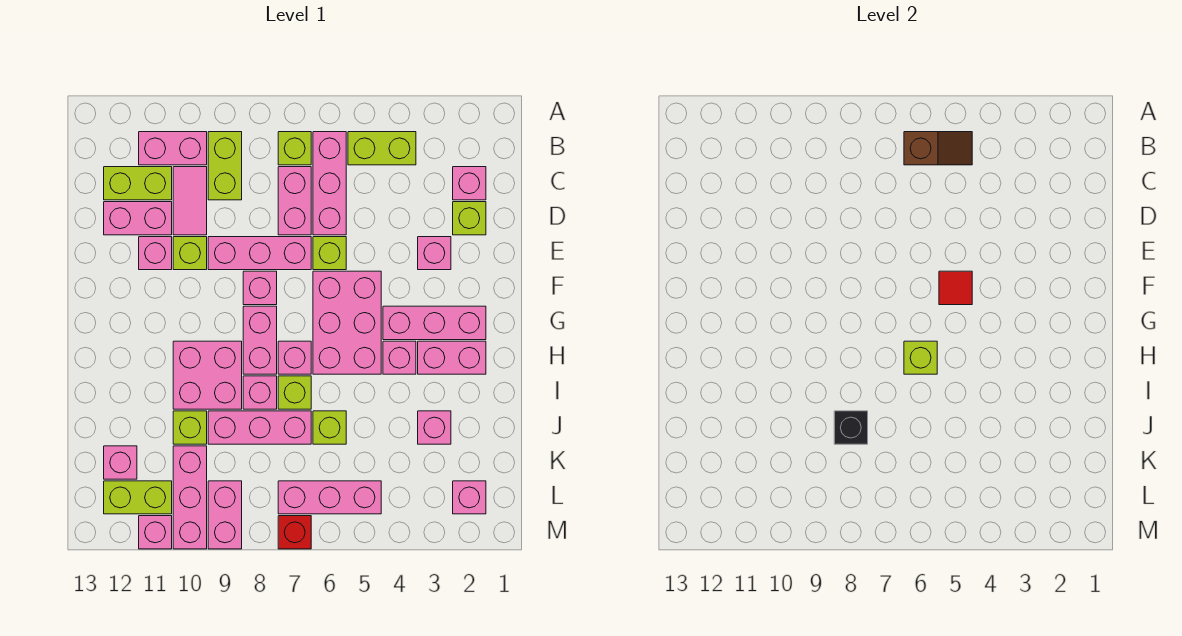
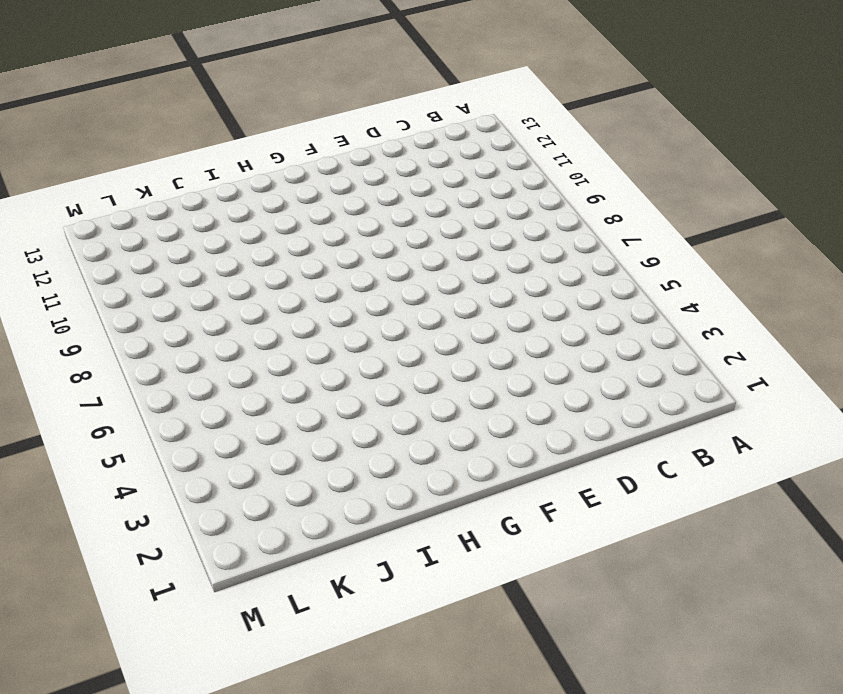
none -> lime 1x2 brick [348,132,416,165]
none -> pink 1x3 brick [313,132,346,235]
none -> lime 1x1 brick [278,132,311,165]
none -> lime 1x2 brick [208,132,242,200]

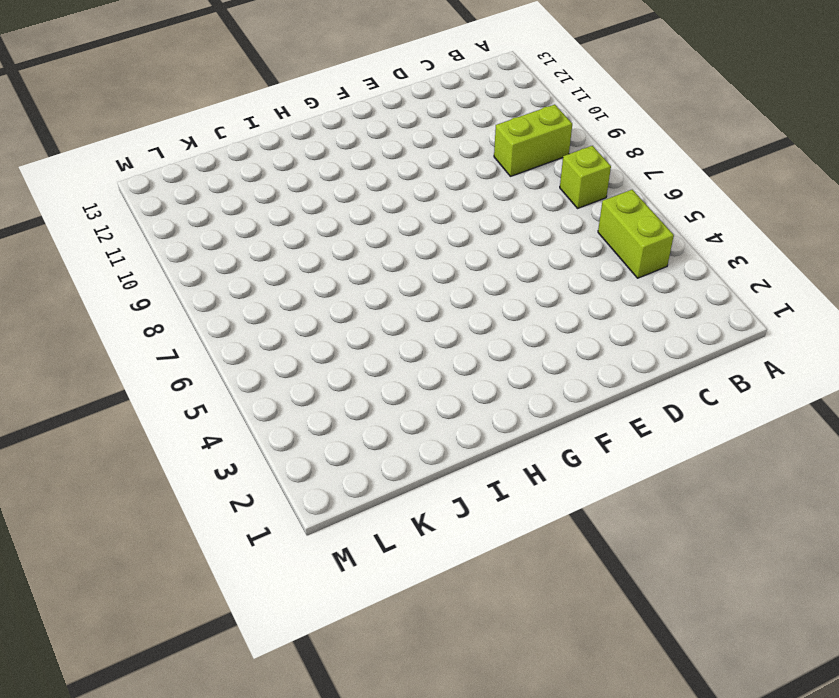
none -> pink 1x3 brick [313,132,346,235]
none -> pink 1x2 brick [139,132,207,165]
none -> pink 1x1 brick [453,167,486,200]
none -> pink 1x2 brick [278,167,311,235]

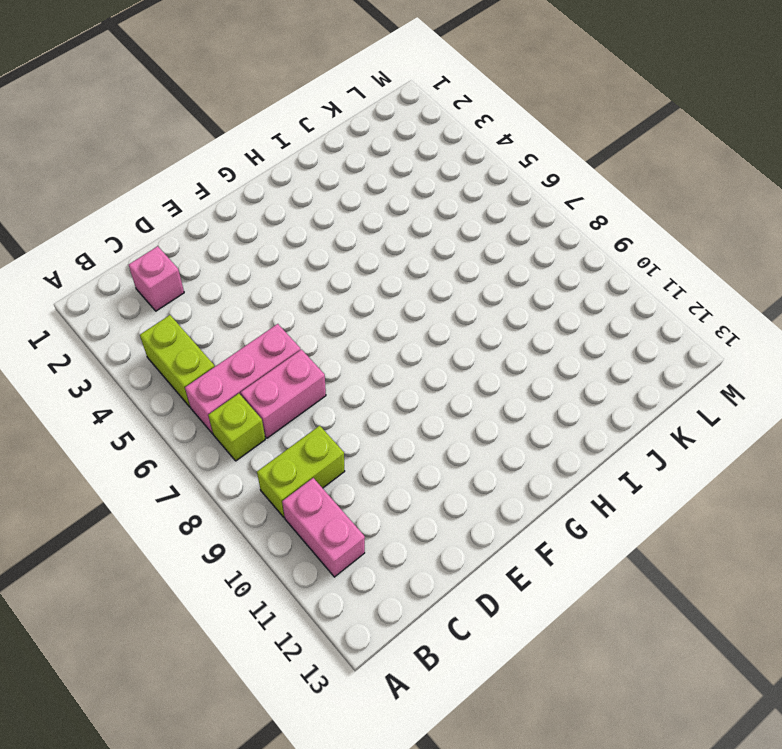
none -> pink 1x2 tile [173,167,207,235]
none -> lime 1x2 brick [104,167,172,200]
none -> lime 1x1 brick [453,202,486,235]
none -> pink 1x2 brick [104,202,172,235]

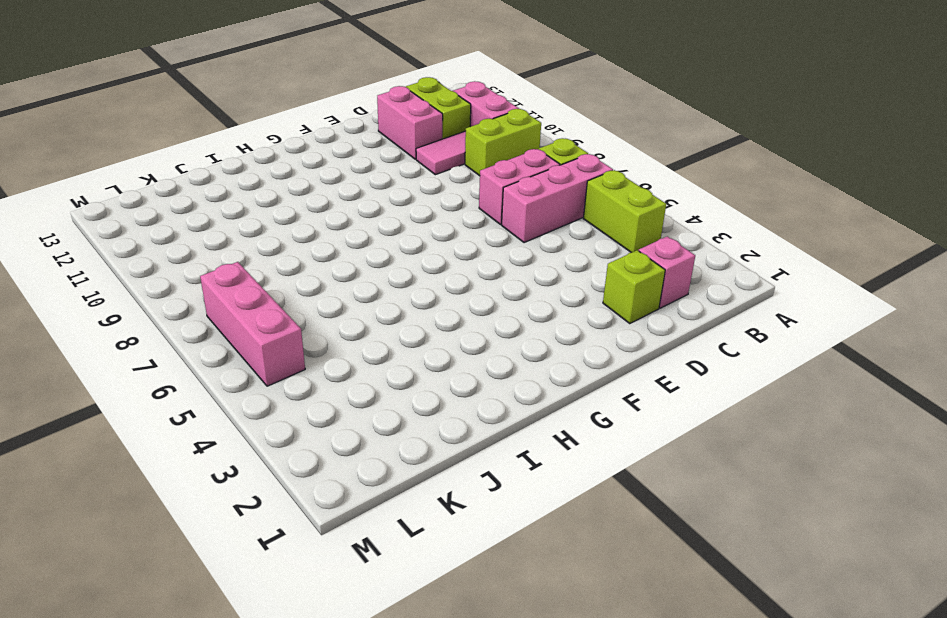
none -> pink 1x1 brick [418,237,451,270]
none -> lime 1x1 brick [313,237,346,270]
none -> pink 1x3 brick [208,237,311,270]
none -> lime 1x1 brick [173,237,207,270]

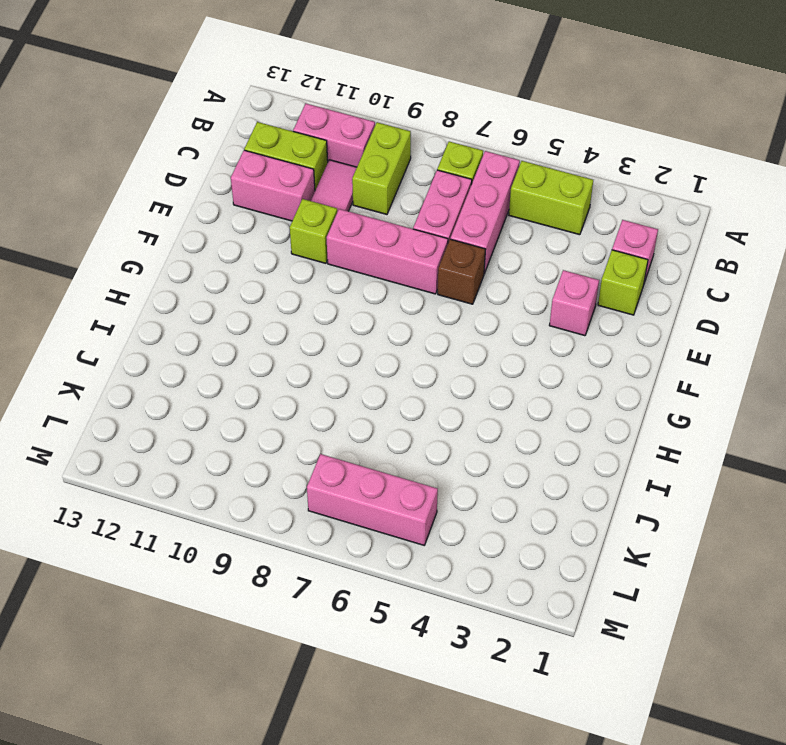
brown 1x1 brick [438,239,485,304] -> lime 1x1 brick [313,237,346,270]
none -> pink 1x1 brick [139,237,172,270]
none -> pink 2x3 brick [313,271,381,374]
none -> pink 1x1 brick [243,271,277,305]
none -> pink 1x3 brick [383,306,486,340]

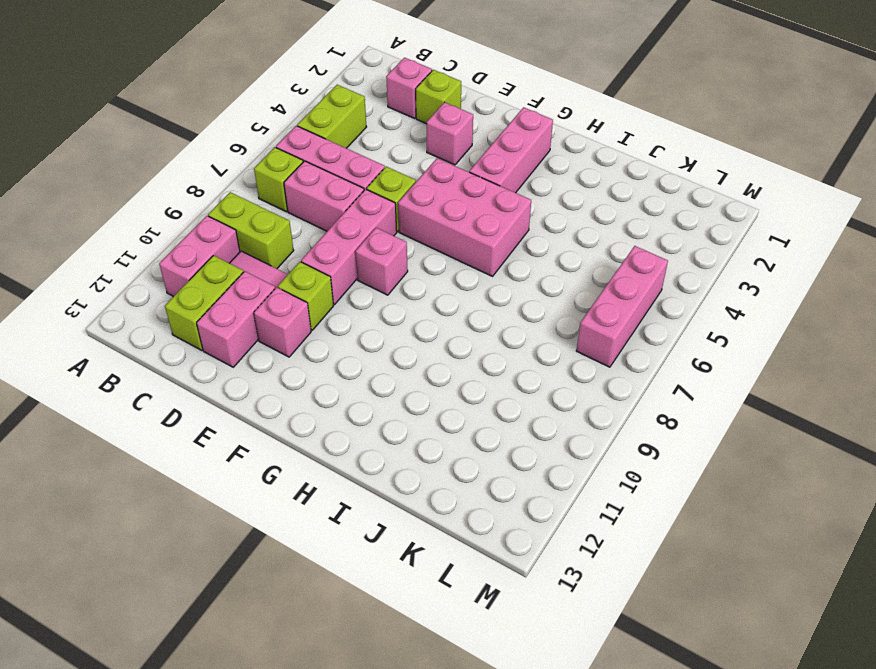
none -> pink 1x2 brick [243,306,277,374]
none -> pink 1x2 brick [418,341,486,374]
none -> pink 1x1 brick [383,341,416,374]
none -> pink 1x1 brick [278,341,311,374]

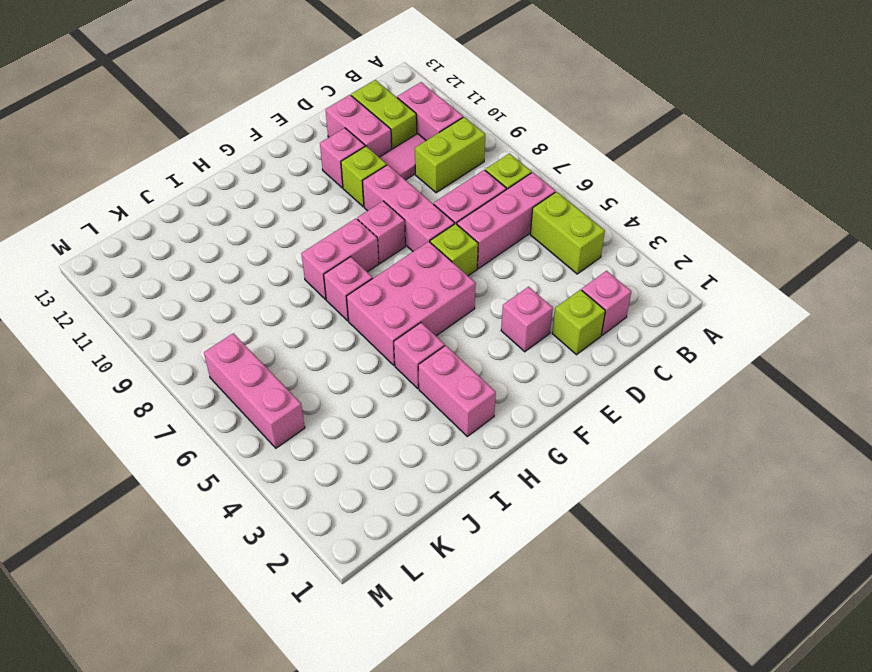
none -> pink 1x3 brick [383,306,486,340]
none -> pink 2x2 brick [173,341,242,409]
none -> lime 1x1 brick [278,376,311,409]
none -> pink 1x1 brick [243,376,277,409]

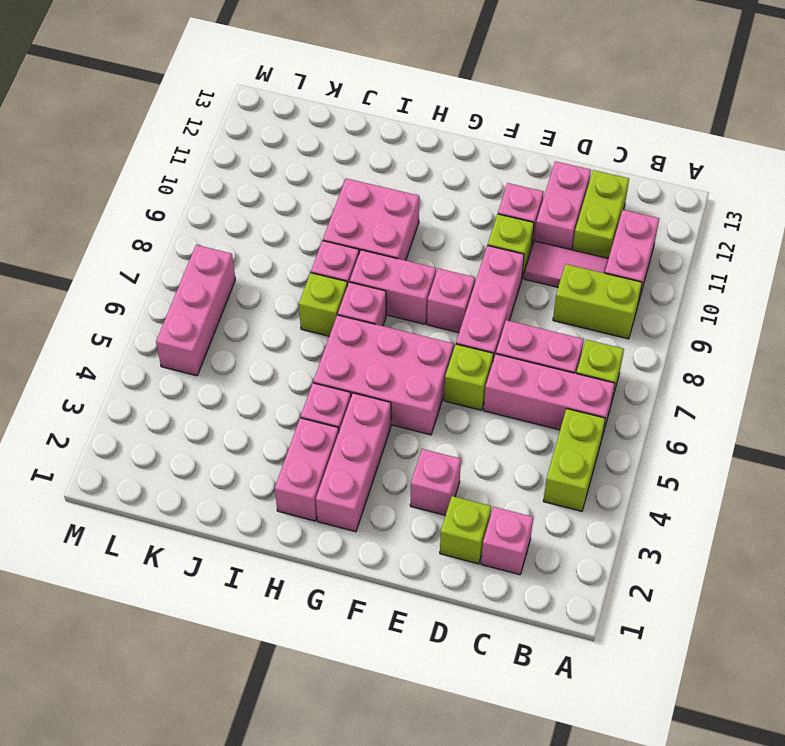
none -> pink 1x1 brick [418,411,451,444]
none -> lime 1x1 brick [313,411,346,444]
none -> pink 1x3 brick [208,411,311,444]
none -> lime 1x1 brick [173,411,207,444]

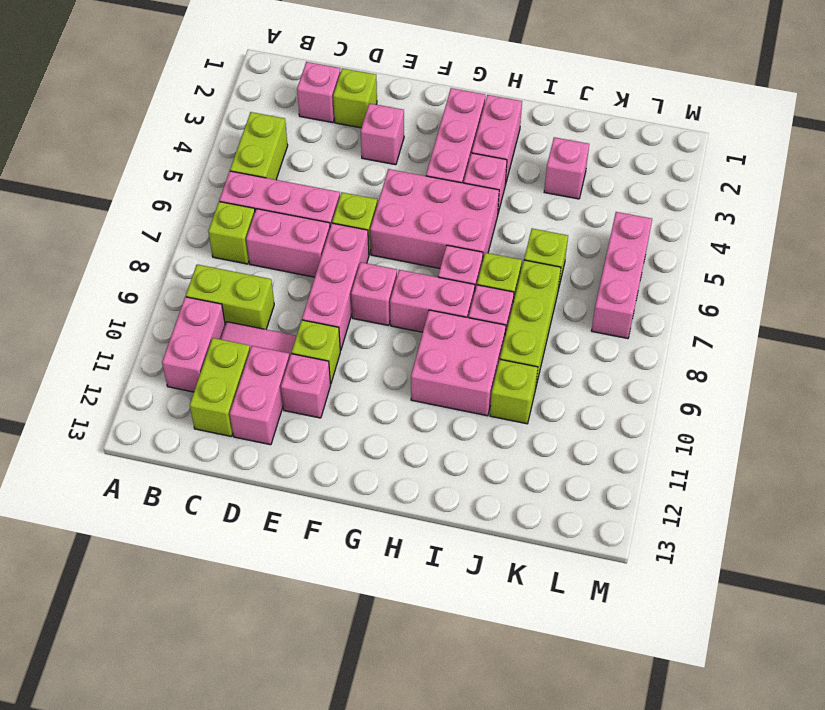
lime 1x3 brick [500,260,561,386] -> pink 1x3 brick [208,411,311,444]
none -> pink 1x3 brick [173,446,207,549]
none -> pink 1x1 brick [104,446,137,479]
none -> pink 1x1 brick [453,481,486,514]
none -> pink 1x2 brick [208,481,242,549]

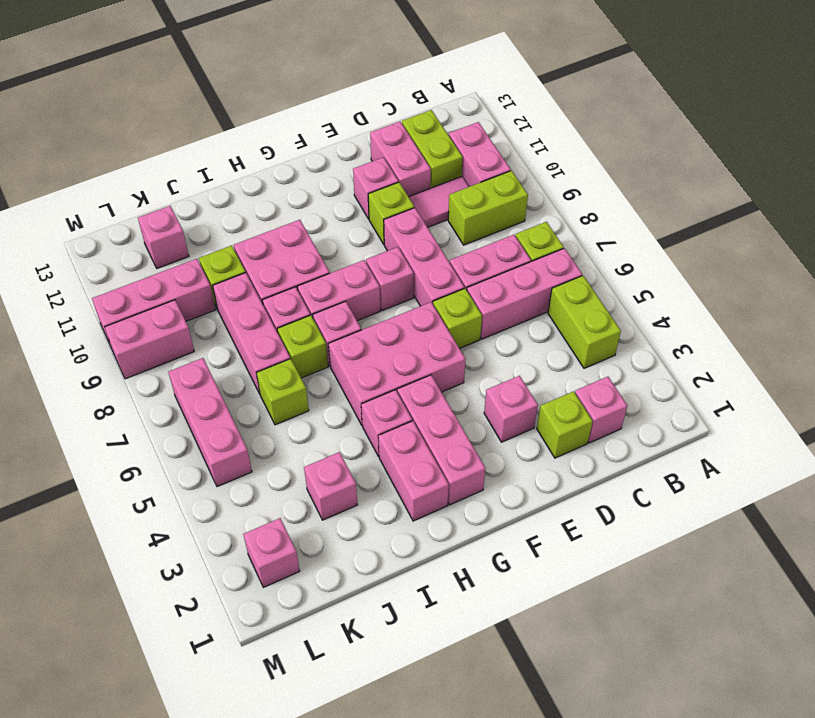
none -> lime 1x2 brick [104,481,172,514]
none -> red 1x1 brick [278,516,311,549]
none -> pink 1x1 brick [139,516,172,549]
none -> brown 1x2 slope [904,132,972,165]

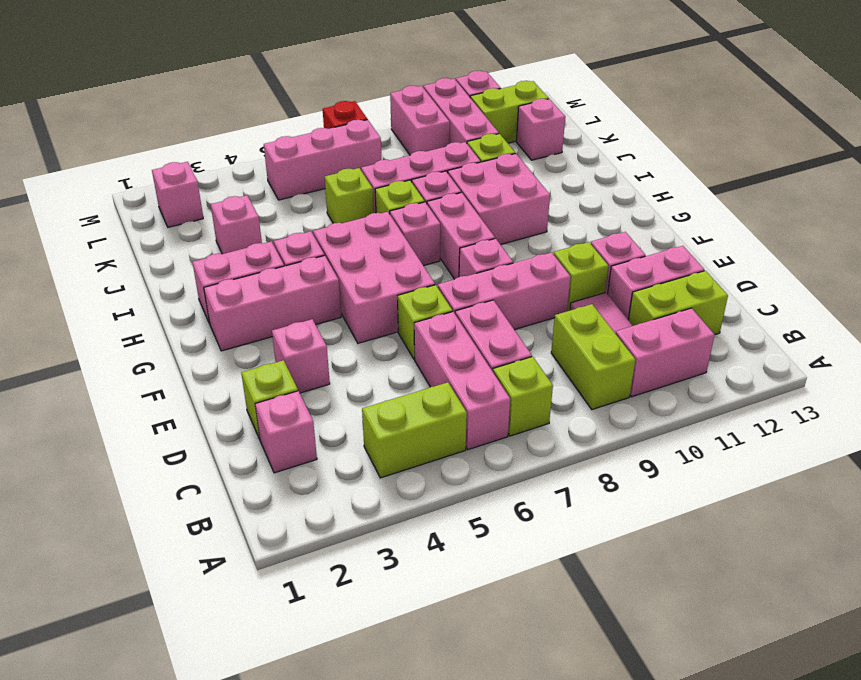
none -> brown 1x2 slope [904,132,972,165]
none -> red 1x1 tile [939,271,972,305]
none -> lime 1x1 brick [904,341,937,374]
none -> black 1x1 brick [834,411,868,444]

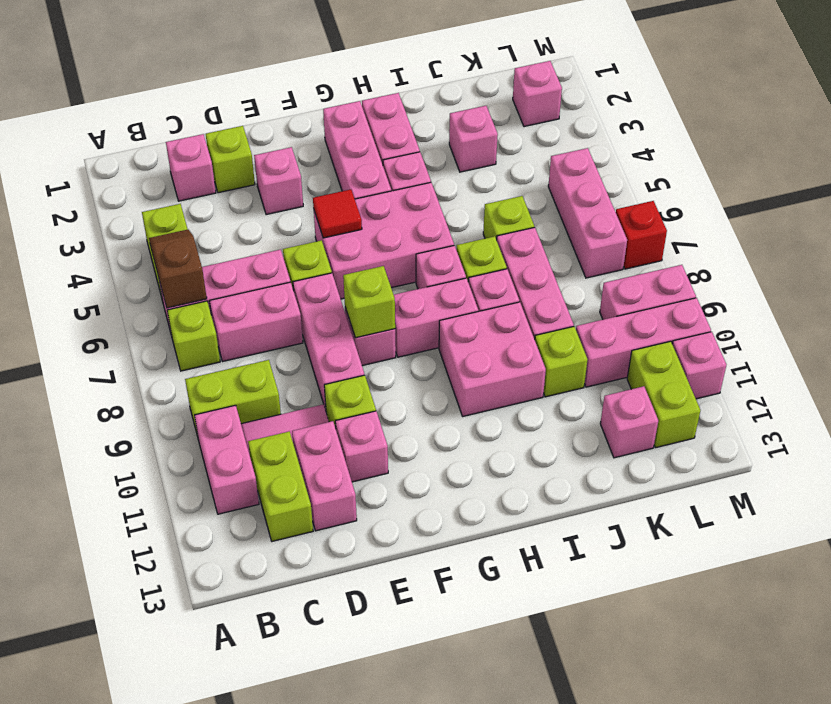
lime 1x1 brick [343,266,395,338] -> lime 1x1 brick moved to [904,341,937,374]
none -> black 1x1 brick [834,411,868,444]

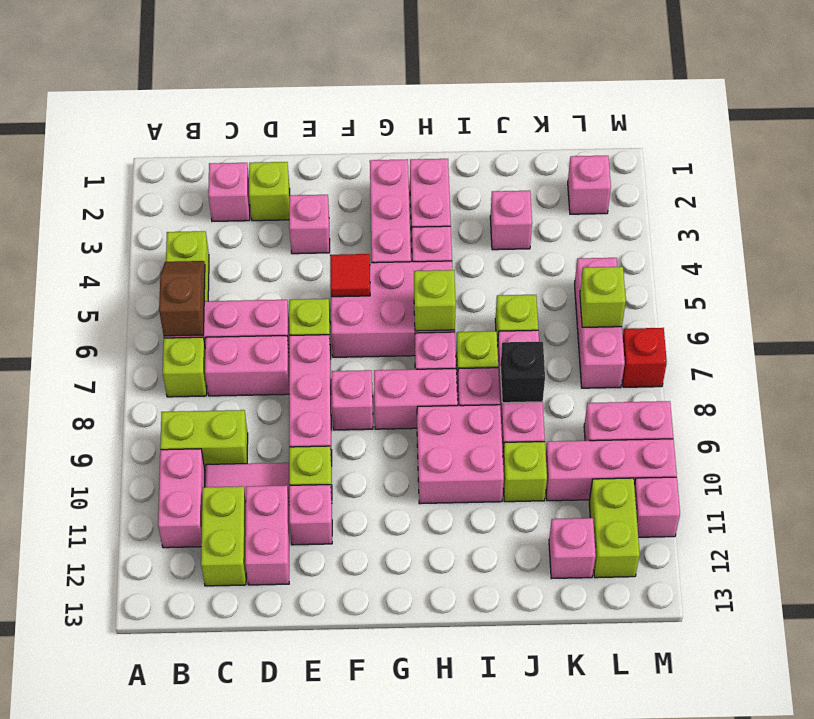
lime 1x1 brick [580,267,626,327] -> none

